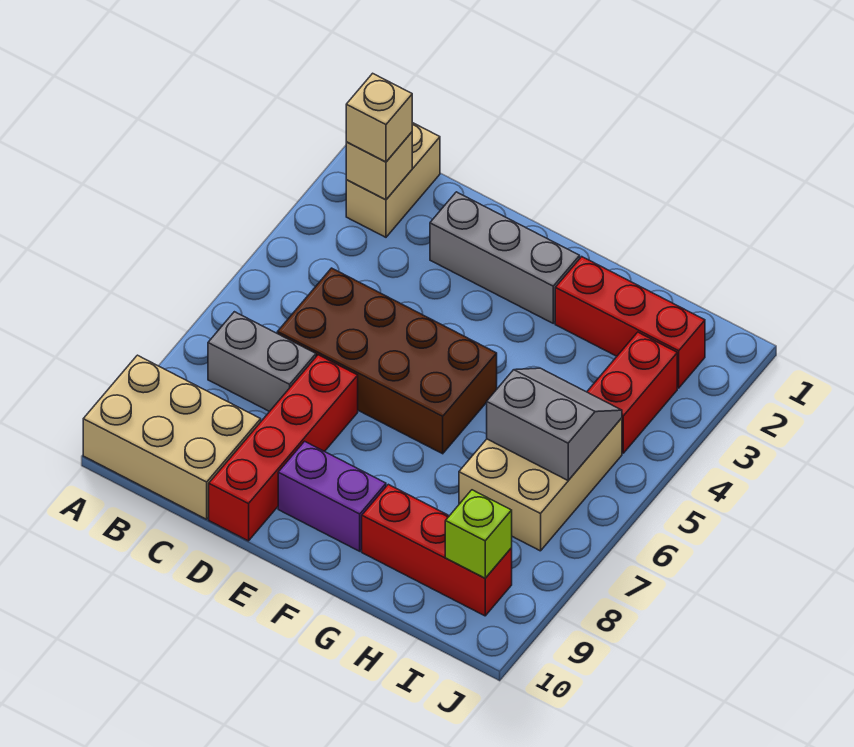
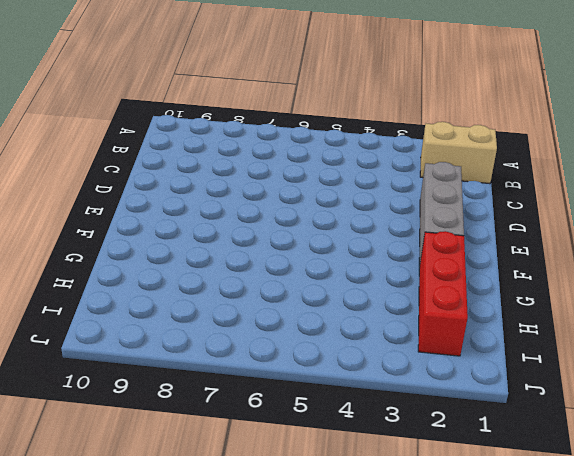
none -> tan 2x3 brick [83,355,261,519]
none -> grey 1x2 brick [208,312,316,412]
none -> brown 2x4 brick [277,268,497,454]

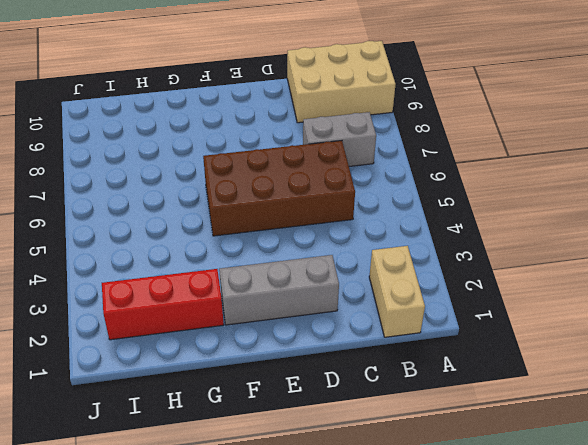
none -> red 1x4 brick [209,355,358,541]
none -> purple 1x2 brick [278,441,386,551]
none -> red 1x3 brick [362,484,512,616]

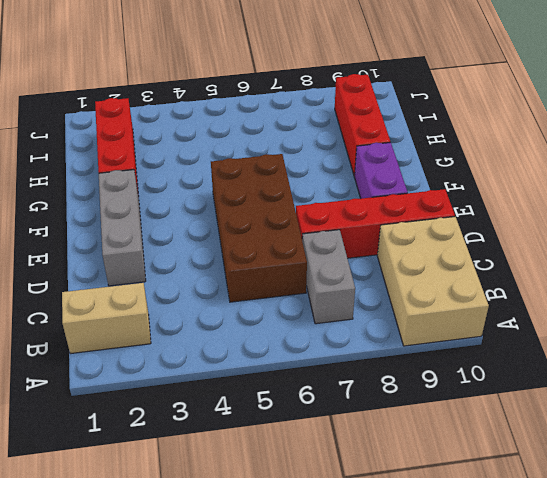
none -> tan 2x3 brick [459,418,622,551]
none -> red 1x2 brick [587,332,677,453]
none -> tan 1x1 brick [346,132,412,200]

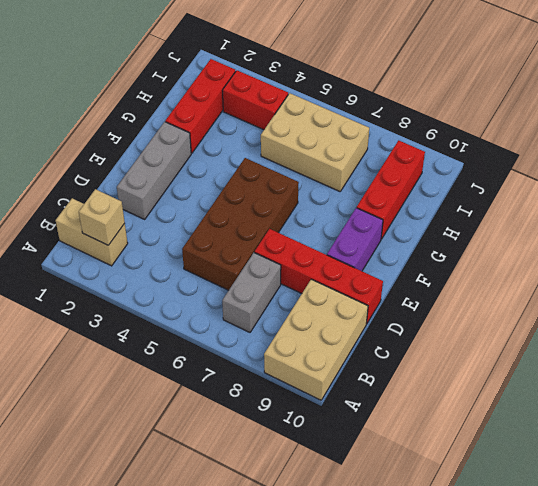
none -> grey 2x2 slope [487,368,622,480]
none -> lime 1x1 brick [445,490,512,578]
none -> tan 1x1 brick [346,73,412,162]

